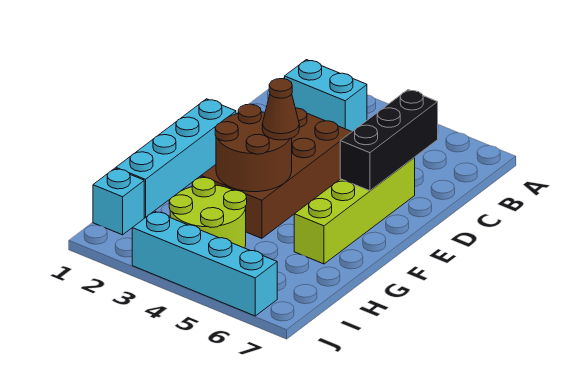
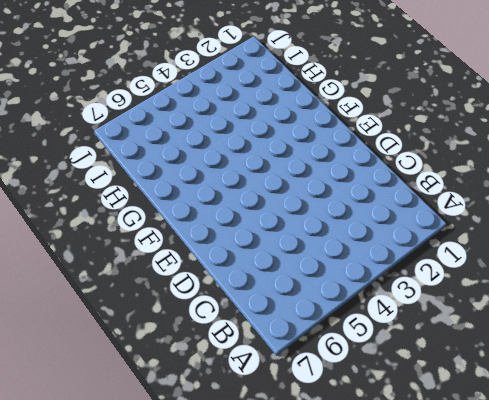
none -> cyan 1x2 brick [285,60,367,132]
none -> brown 2x4 brick [201,108,351,238]

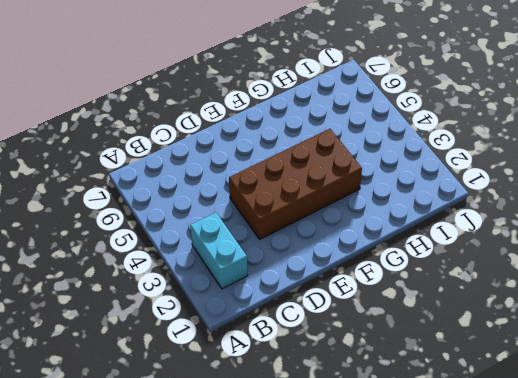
none -> lime 1x4 brick [294,158,415,264]
none -> cyan 1x4 brick [116,99,236,218]

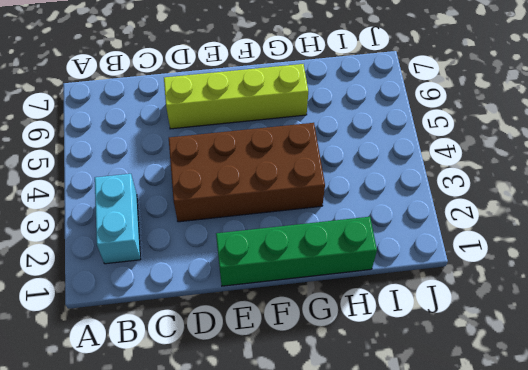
green 1x4 brick [216,217,377,286] -> cyan 1x4 brick [116,99,236,218]
none -> lime 2x2 round brick [169,177,247,248]
none -> cyan 1x1 brick [93,168,144,235]

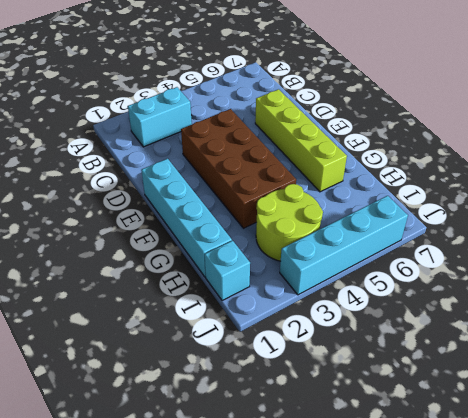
none -> black 1x3 brick [340,90,438,191]
none -> brown 2x2 round brick [215,104,292,192]

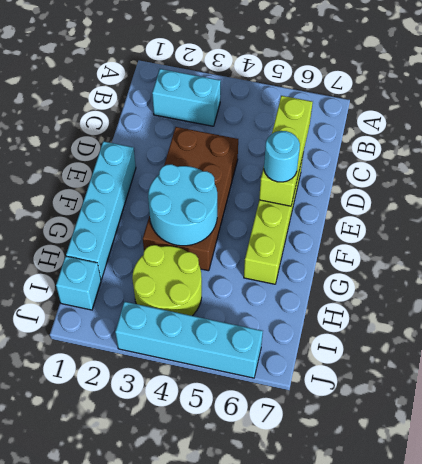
lime 1x3 brick [259,96,313,206] -> black 1x3 brick [340,90,438,191]
cyan 1x1 round brick [264,131,300,182] -> none
cyan 2x2 round brick [148,164,217,246] -> brown 2x2 round brick [215,104,292,192]
none -> brown 1x1 cone [262,79,299,140]

